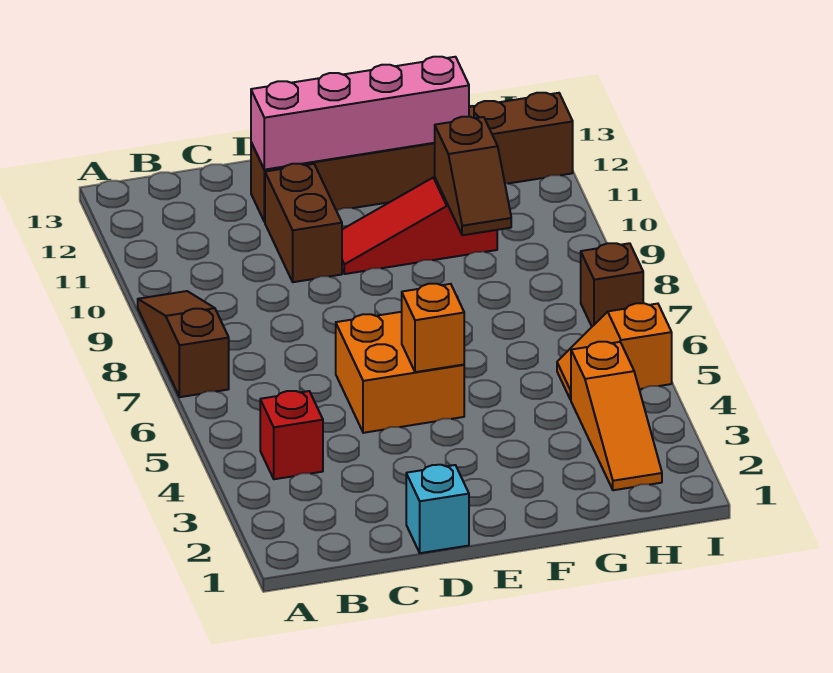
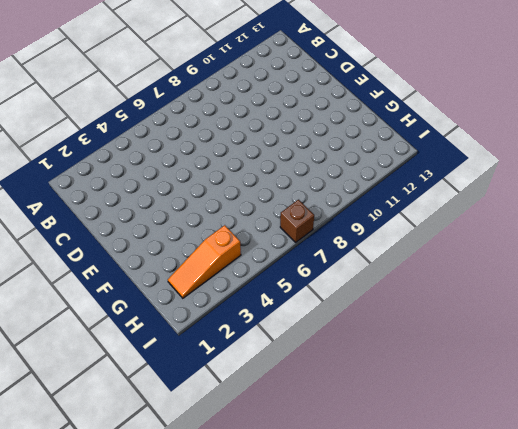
none -> brown 1x3 slope [138,291,229,397]
none -> red 1x1 brick [260,391,323,479]
none -> cyan 1x1 brick [406,465,469,553]

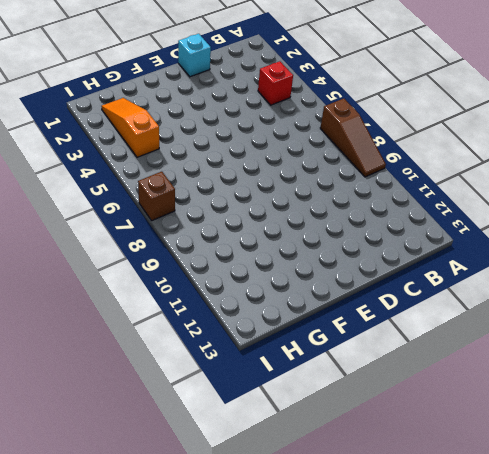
none -> orange 2x2 brick [336,312,464,433]
none -> brown 1x2 brick [265,164,342,282]
none -> brown 1x6 brick [251,93,573,222]

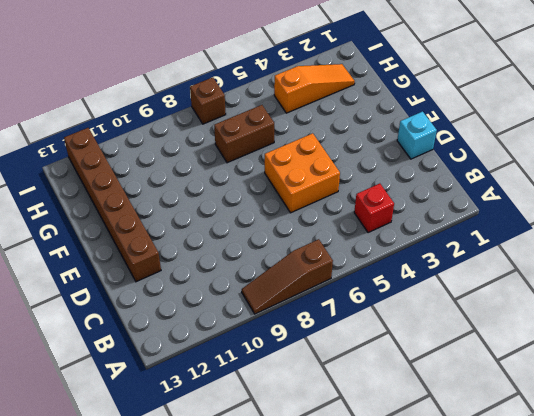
brown 1x2 brick [214,105,274,163] -> brown 1x2 brick moved to [265,164,342,282]
none -> red 1x3 slope [342,177,497,274]
none -> orange 1x2 slope [557,303,672,400]
none -> pink 1x4 brick [251,57,469,170]

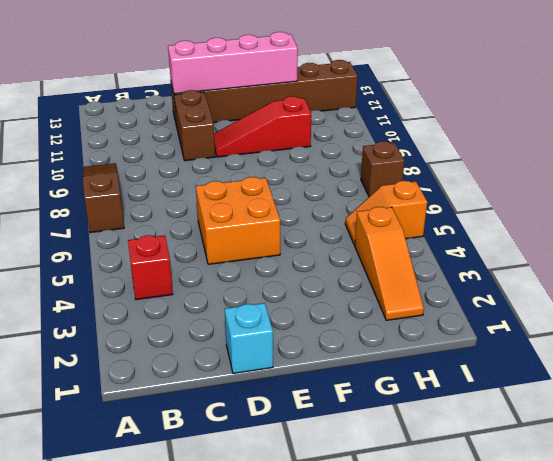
none -> orange 1x1 brick [402,284,464,372]
none -> brown 1x2 slope [435,117,511,235]

